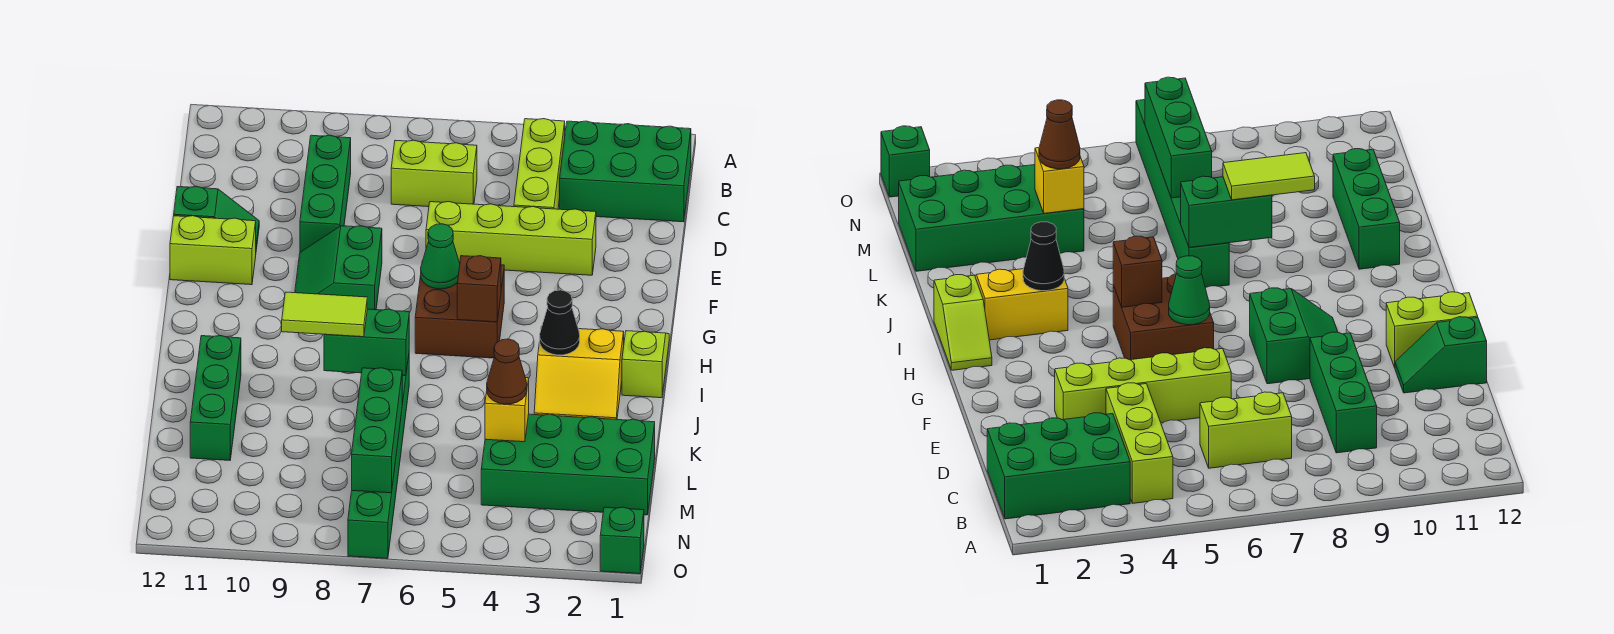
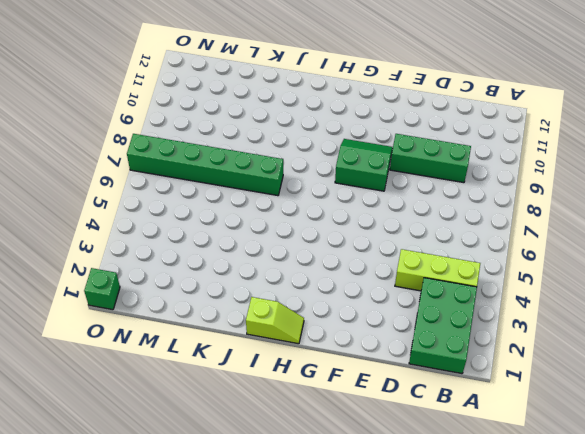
none -> lime 1x2 brick [391,140,477,207]
none -> lime 1x4 brick [426,202,596,275]
none -> green 1x2 slope [174,186,259,249]

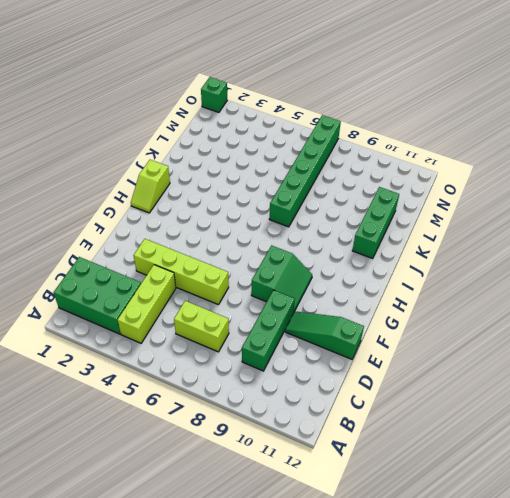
green 1x3 slope [285,311,364,359] -> green 1x2 slope [174,186,259,249]
none -> lime 1x2 brick [170,216,256,285]
none -> brown 2x2 brick [415,262,504,358]
none -> yellow 2x2 slope [534,329,624,420]

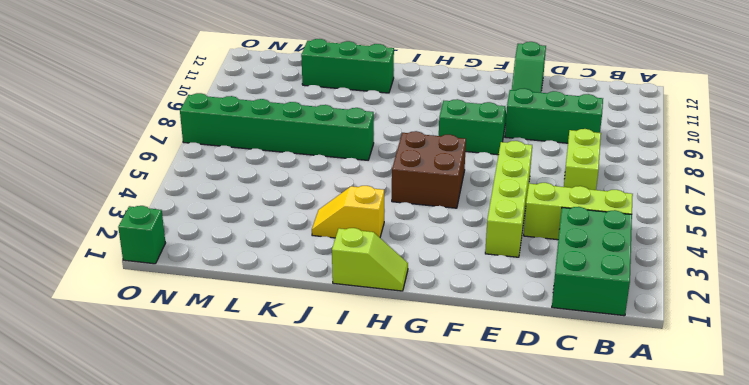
yellow 1x2 slope [312,186,384,238] -> yellow 2x2 slope [534,329,624,420]
none -> lime 1x2 brick [170,216,256,285]
none -> green 2x4 brick [481,414,655,515]
none -> green 1x1 cone [421,224,460,289]

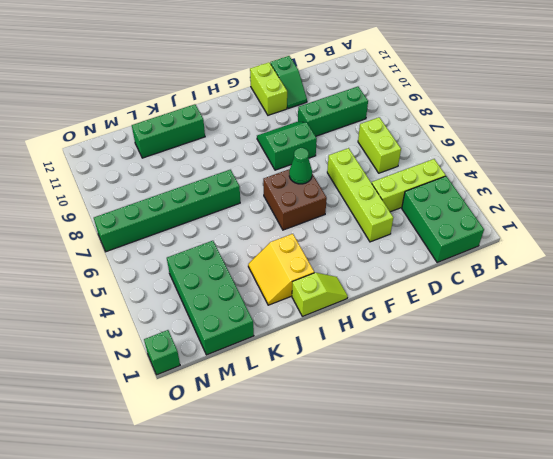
none -> brown 1x1 brick [457,256,501,322]
none -> black 1x1 cone [540,290,580,355]
none -> green 1x2 brick [324,309,409,376]

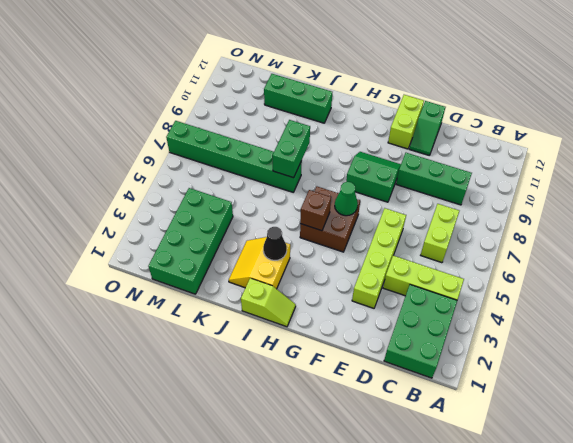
none -> green 1x1 brick [600,507,644,574]
none -> yellow 1x1 brick [485,376,529,442]
none -> green 1x3 brick [352,368,402,493]

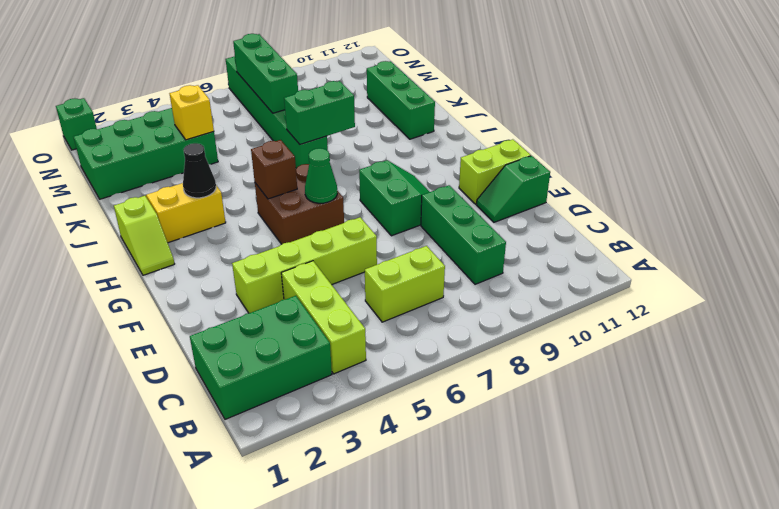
none -> lime 1x2 tile [282,292,367,337]
none -> brown 1x1 cone [487,339,527,404]

